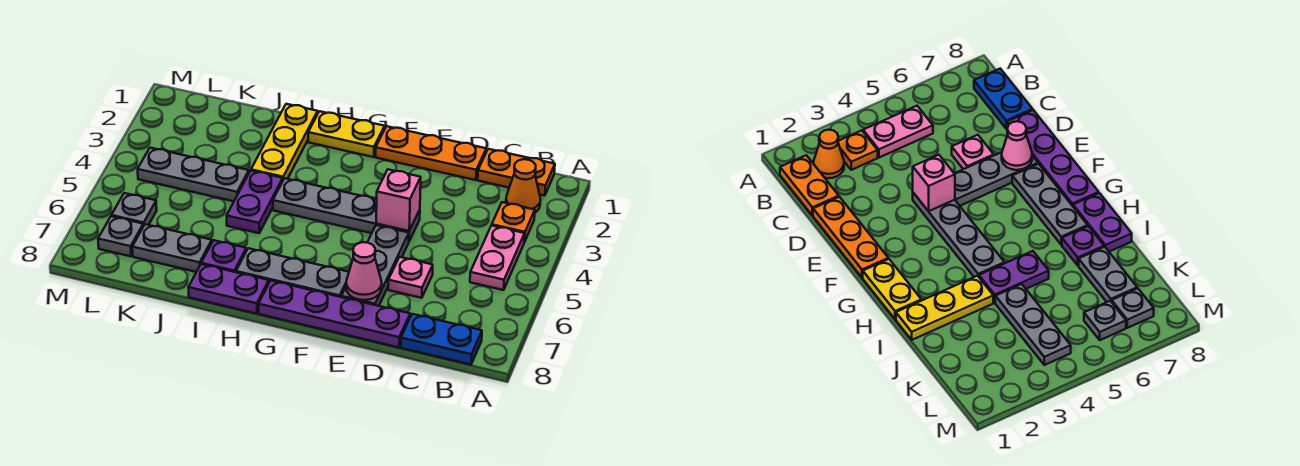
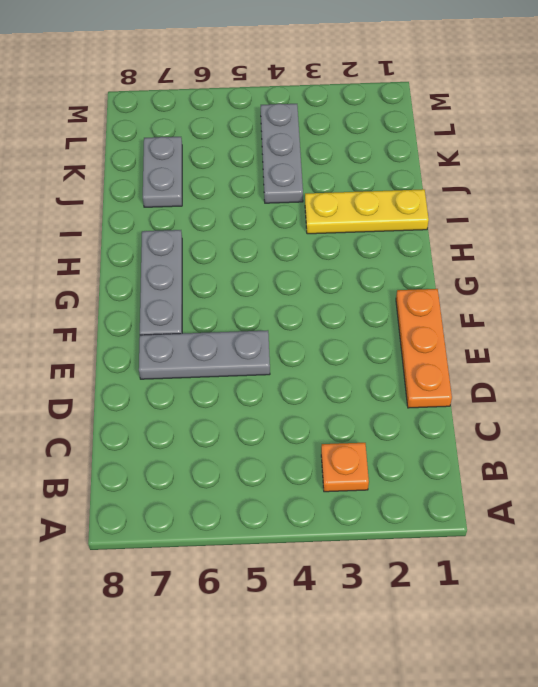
none -> orange 1x2 plate [478,149,555,196]
none -> orange 1x1 cone [506,159,541,212]
none -> pink 1x2 plate [470,226,525,290]

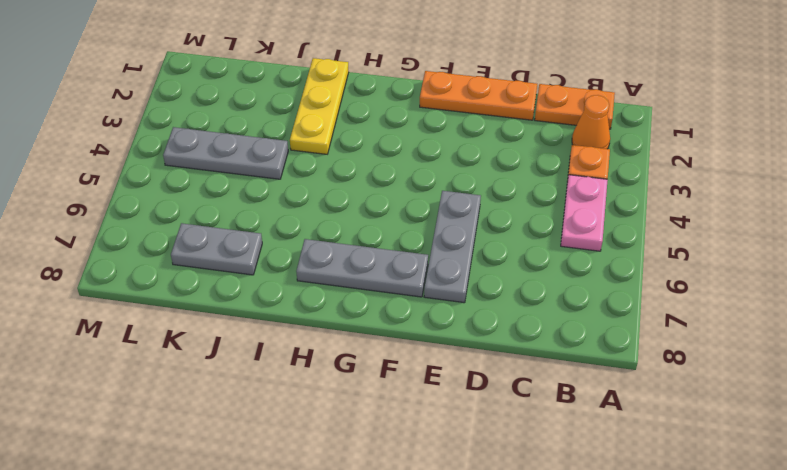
none -> blue 1x2 plate [401,314,482,365]
none -> pink 1x1 plate [388,257,433,298]
none -> purple 1x4 plate [259,281,410,347]

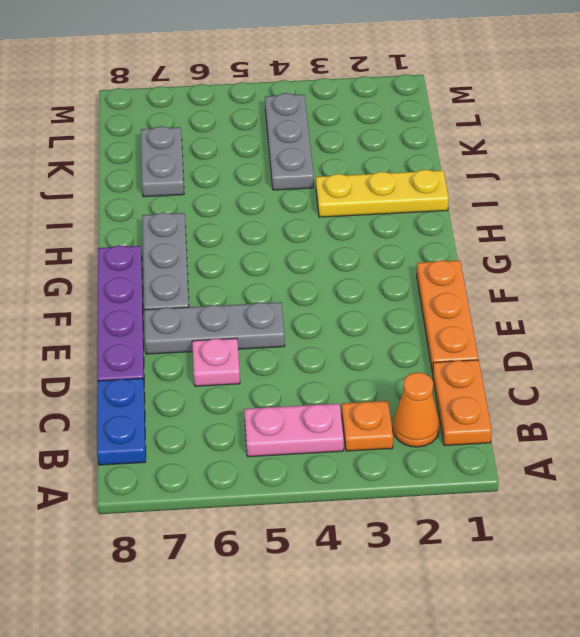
none -> grey 1x4 plate [273,178,420,241]
none -> yellow 1x2 plate [308,111,385,157]
none -> purple 1x2 plate [188,264,269,314]

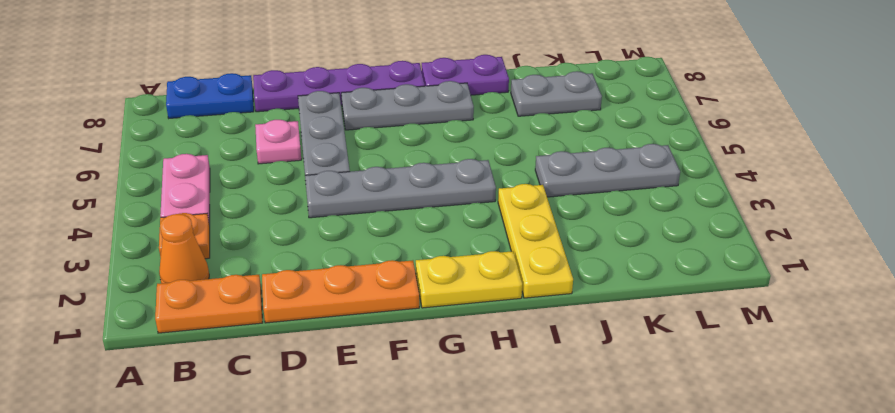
none -> purple 1x2 plate [227,171,283,233]
none -> purple 1x1 plate [201,240,246,272]
none -> grey 1x1 plate [111,193,157,226]

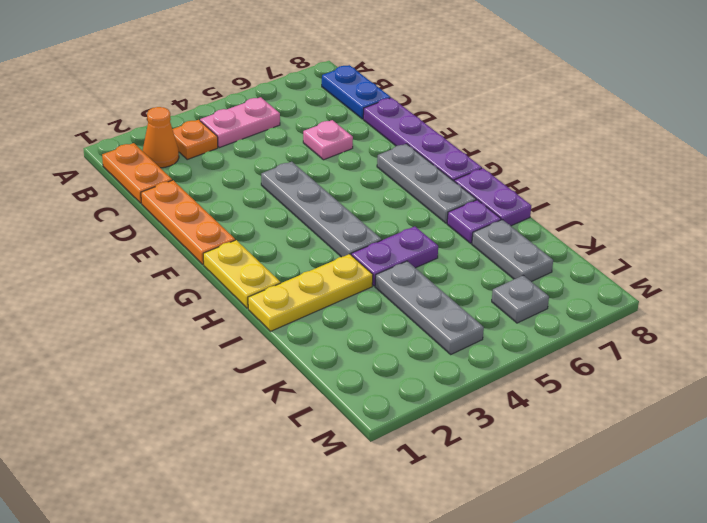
none -> grey 1x3 plate [341,225,409,306]
none -> grey 1x1 plate [98,216,143,256]
none -> pink 1x1 brick [376,169,421,231]

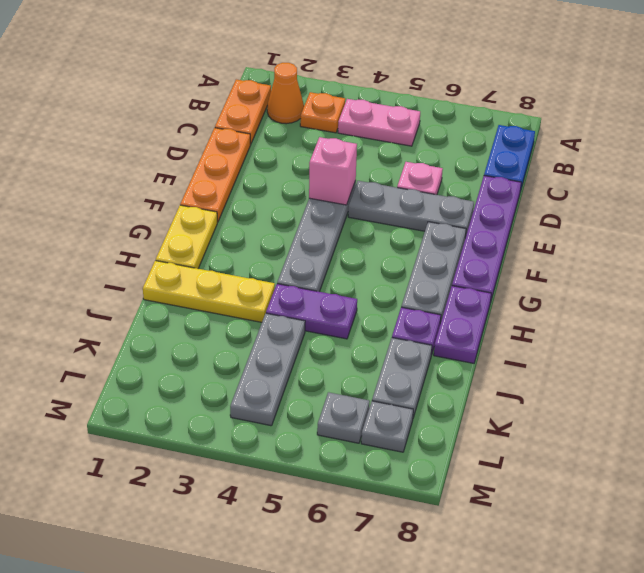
none -> pink 1x1 cone [346,242,382,300]

